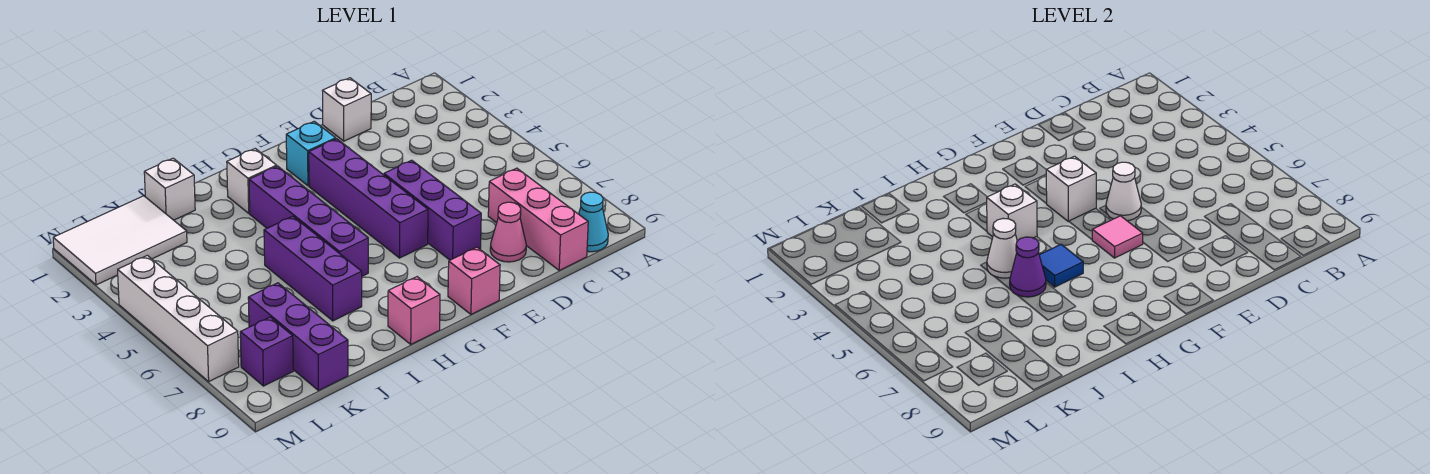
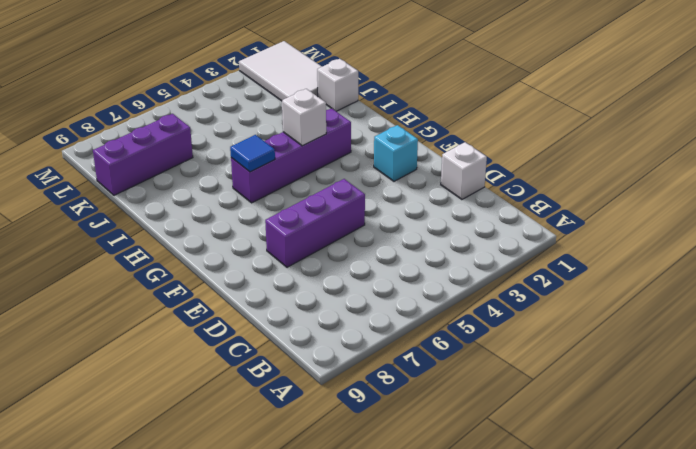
none -> cyan 1x1 cone [579,192,608,252]
none -> pink 1x3 brick [488,168,588,270]
none -> pink 1x1 cone [490,202,526,262]

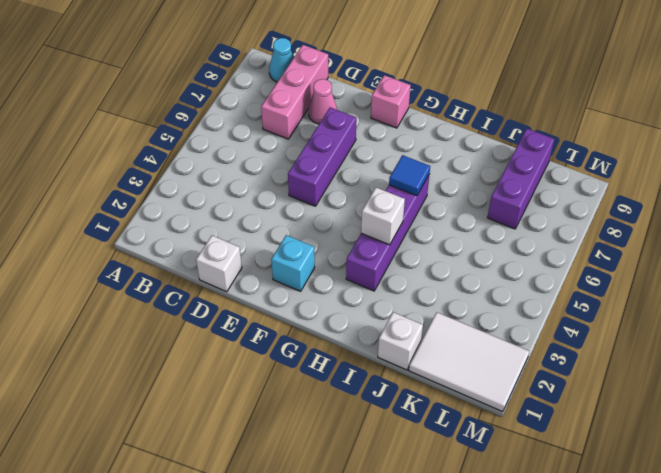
none -> purple 1x4 brick [309,139,428,258]
none -> white 1x1 brick [227,149,277,213]
none -> pink 1x1 brick [388,277,440,344]

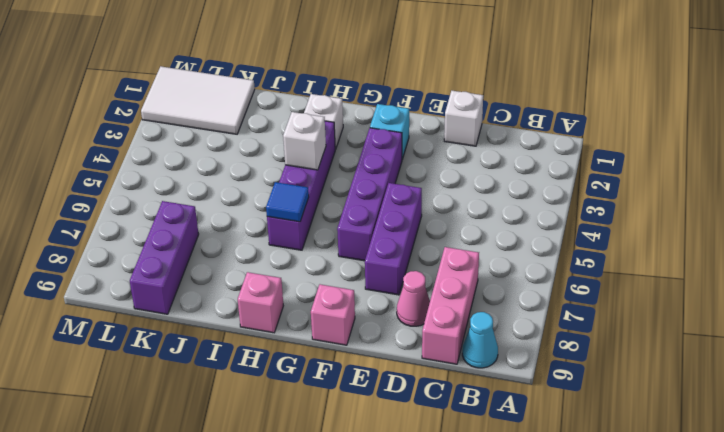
none -> purple 1x3 brick [264,216,362,321]
none -> white 1x1 brick [144,158,195,220]
none -> purple 1x1 brick [240,317,293,386]

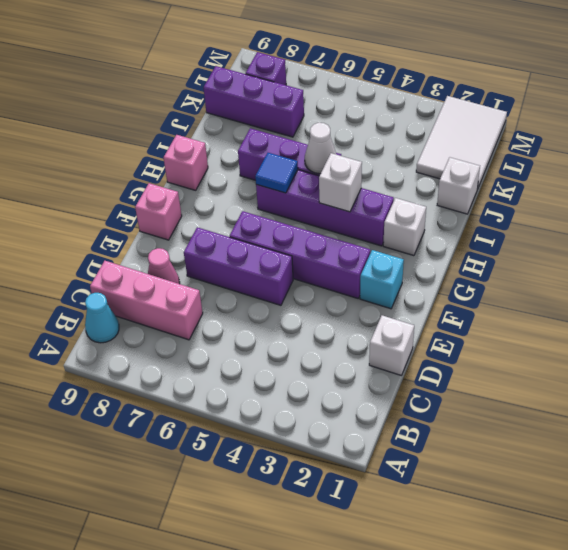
none -> white 1x4 brick [118,255,239,381]
none -> white 1x1 cone [1106,162,1141,221]
none -> white 1x1 brick [1046,156,1096,221]

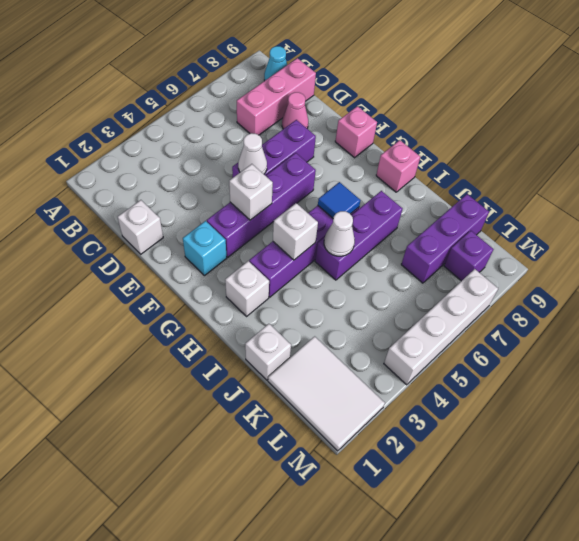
none -> pink 1x1 tile [1092,216,1143,258]
none -> purple 1x1 cone [1010,237,1046,297]

